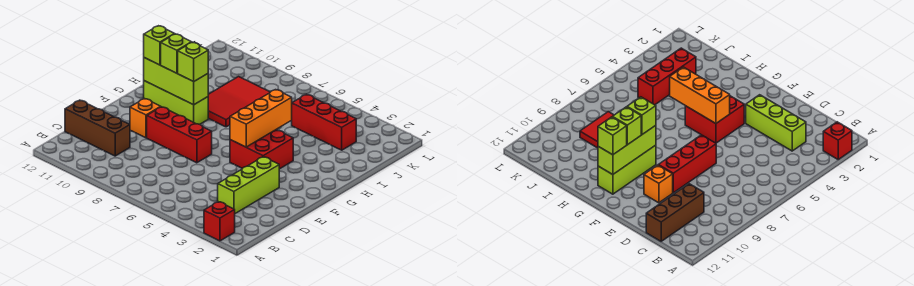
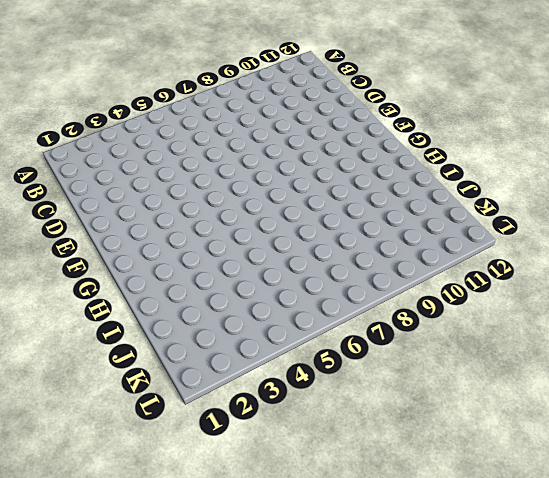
none -> red 1x1 brick [204,202,235,241]
none -> lime 1x3 brick [218,157,279,213]
none -> brown 1x3 brick [65,100,130,156]

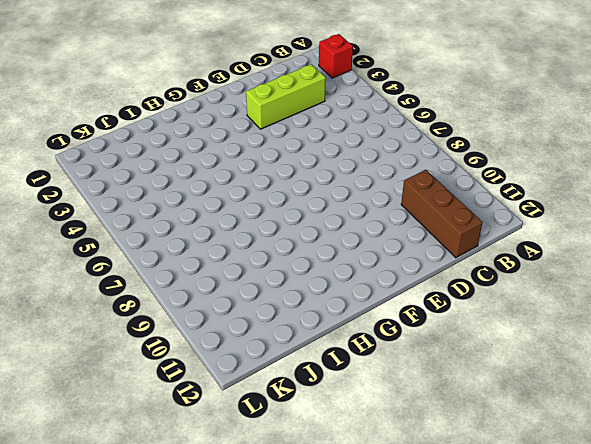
none -> red 1x3 brick [147,107,212,163]
none -> orange 1x1 brick [130,99,160,138]
none -> red 2x2 brick [230,130,293,169]

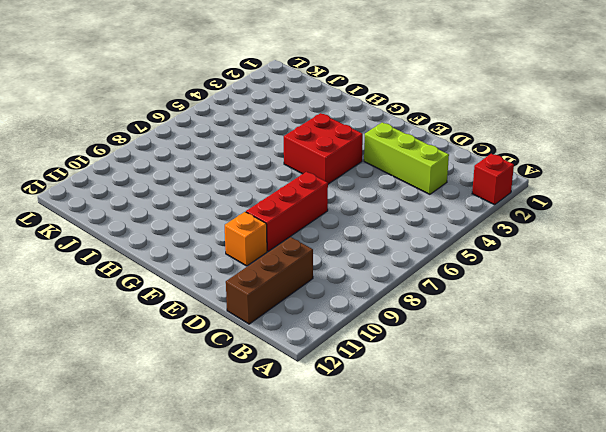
none -> lime 1x3 brick [144,81,208,124]
none -> red 2x3 tile [208,77,270,127]
none -> red 1x3 brick [291,94,356,150]

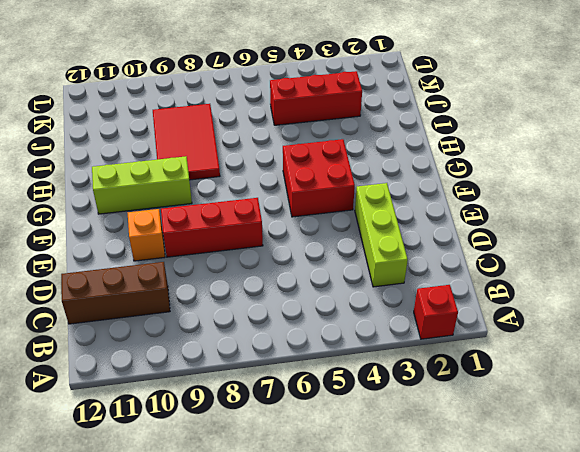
none -> orange 1x3 brick [230,90,292,147]
none -> lime 1x3 brick [144,58,208,105]
none -> lime 1x1 brick [178,42,208,82]

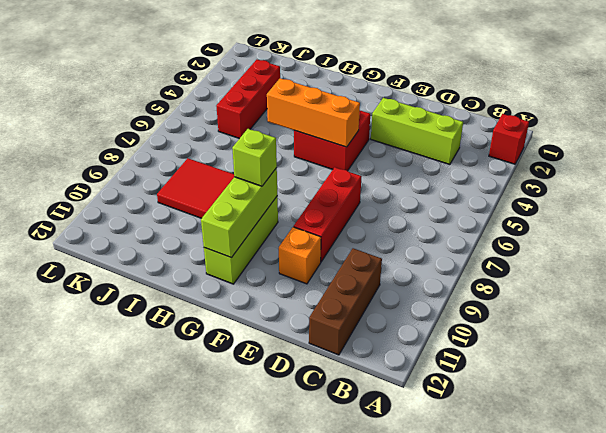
none -> lime 1x1 brick [161,34,192,73]
none -> lime 1x1 brick [144,26,174,65]

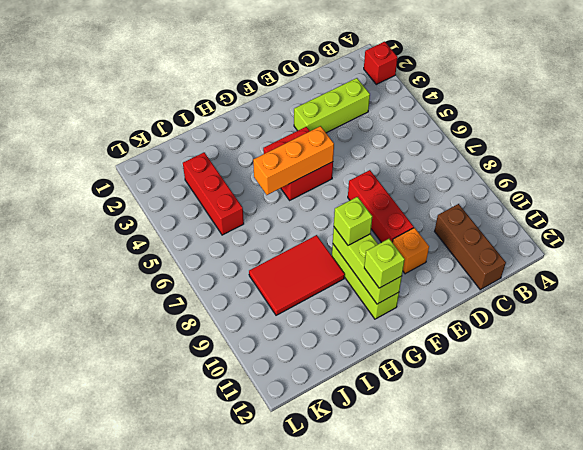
none -> lime 1x1 brick [161,34,192,73]

